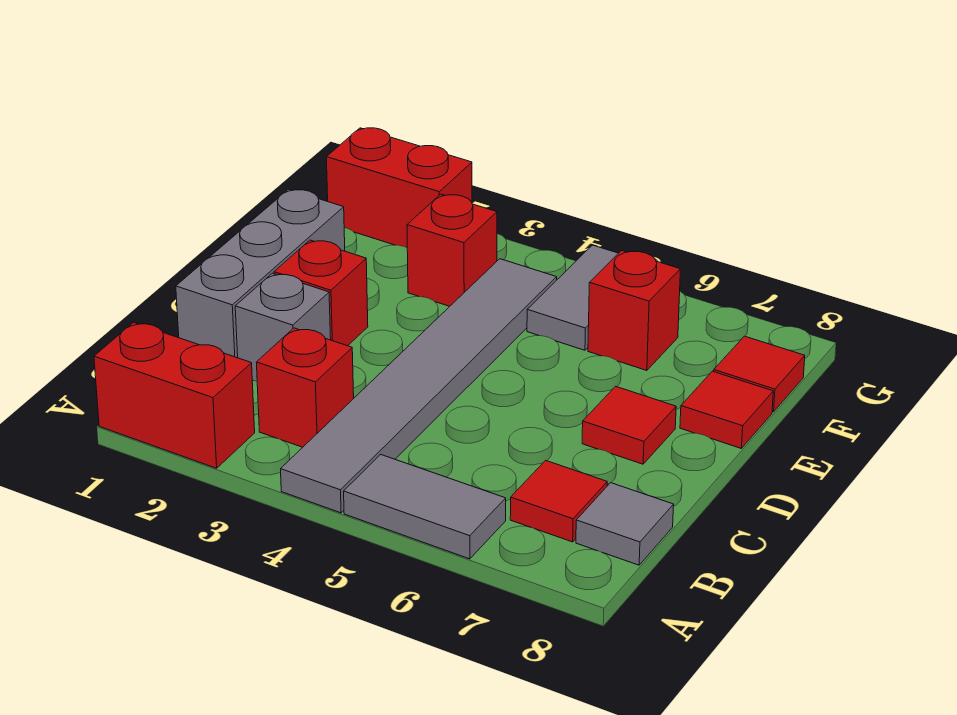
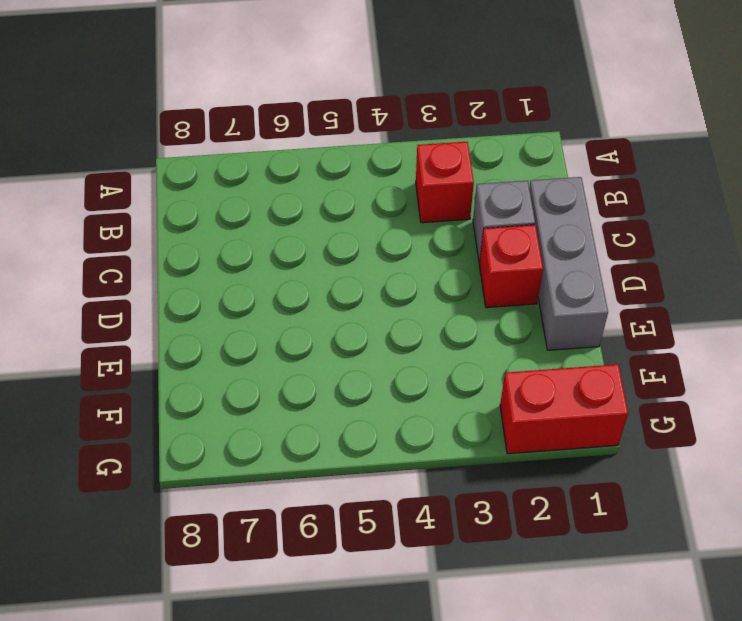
none -> red 1x2 brick [94,322,255,468]
none -> grey 1x6 tile [281,259,557,513]
none -> grey 1x2 tile [344,455,506,559]

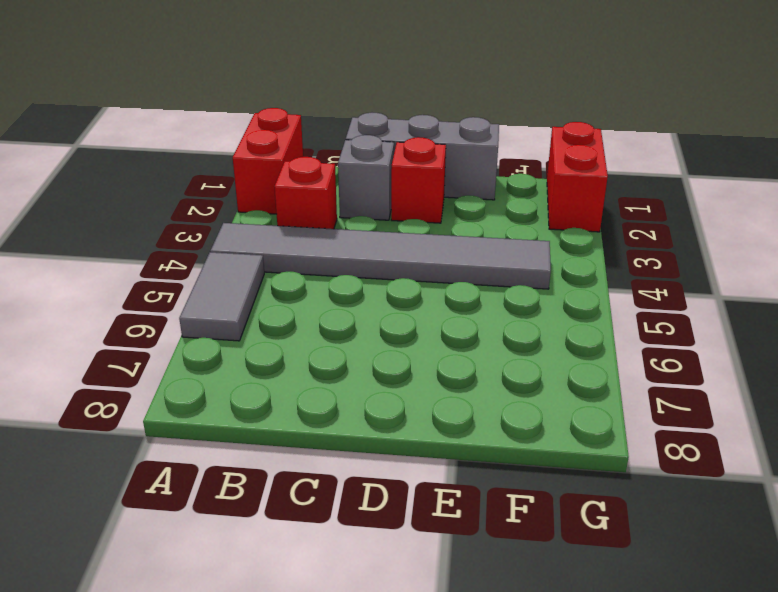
none -> red 1x1 tile [510,460,607,542]
none -> grey 1x1 tile [576,483,674,565]
none -> red 1x1 tile [582,386,676,464]

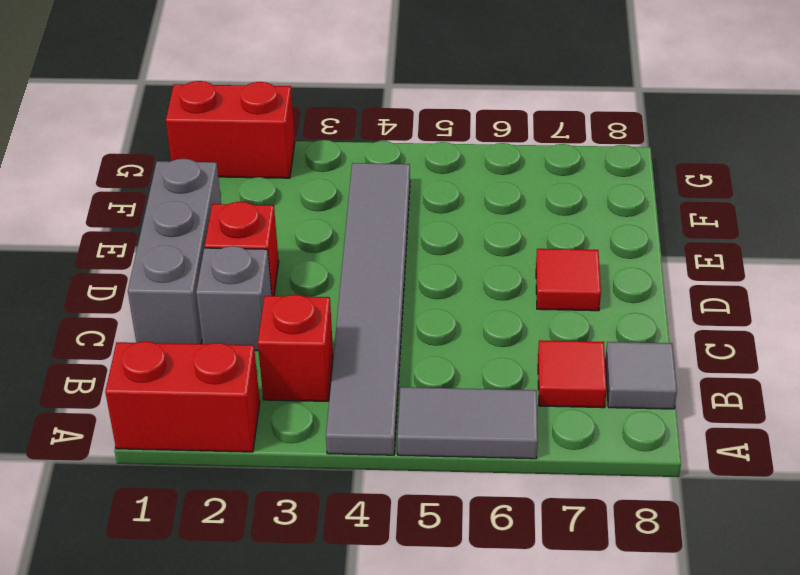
none -> red 1x1 tile [680,371,773,448]
none -> red 1x1 brick [407,194,497,306]
none -> grey 1x2 tile [527,245,618,350]

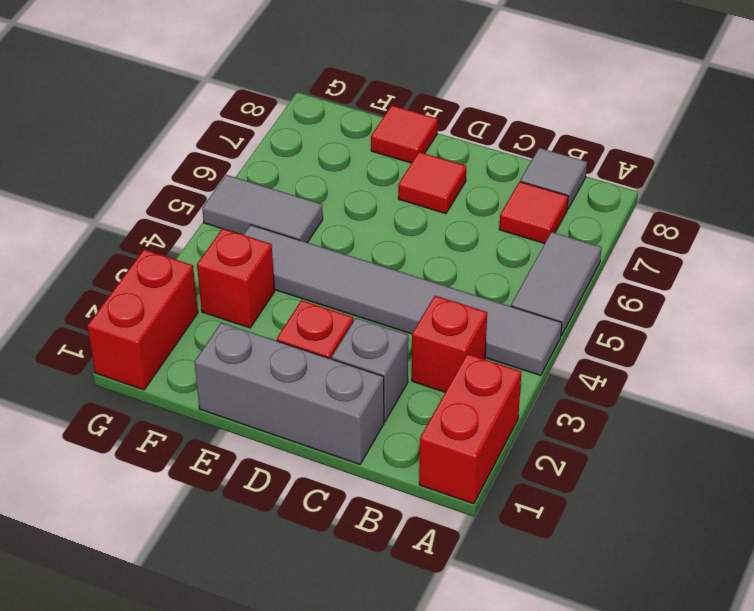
none -> red 1x1 brick [588,251,680,371]
none -> red 1x1 tile [714,336,805,412]

